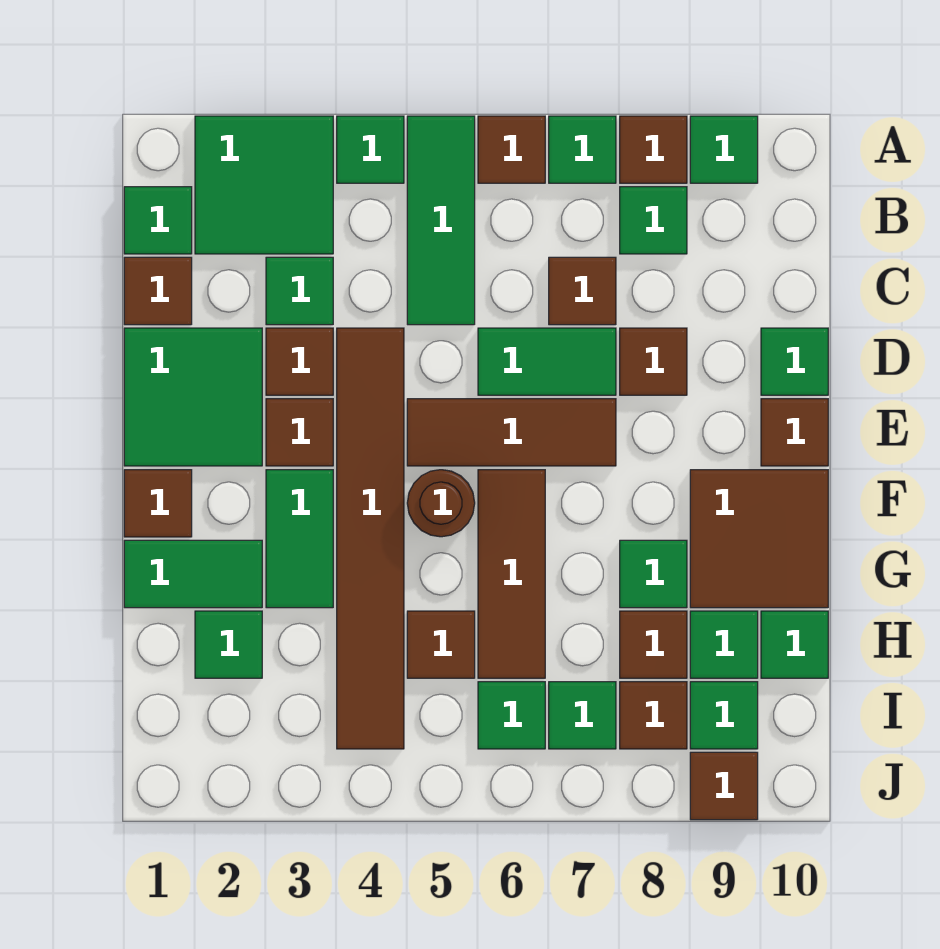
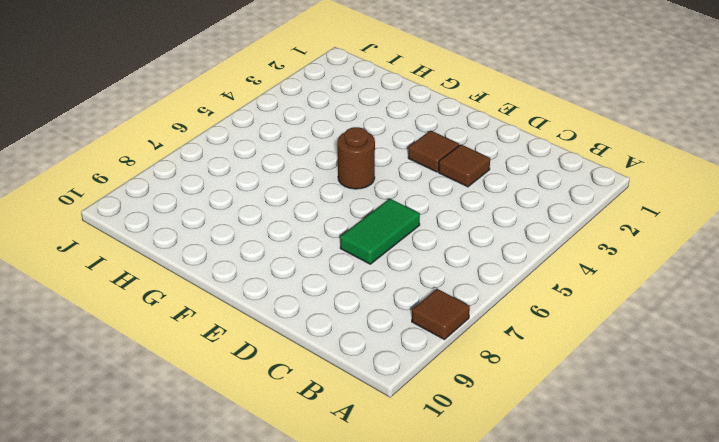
none -> green 2x2 tile [195,116,333,254]
none -> green 1x1 tile [337,116,404,183]
none -> green 1x3 tile [407,116,475,325]
none -> brown 1x1 tile [478,116,545,183]

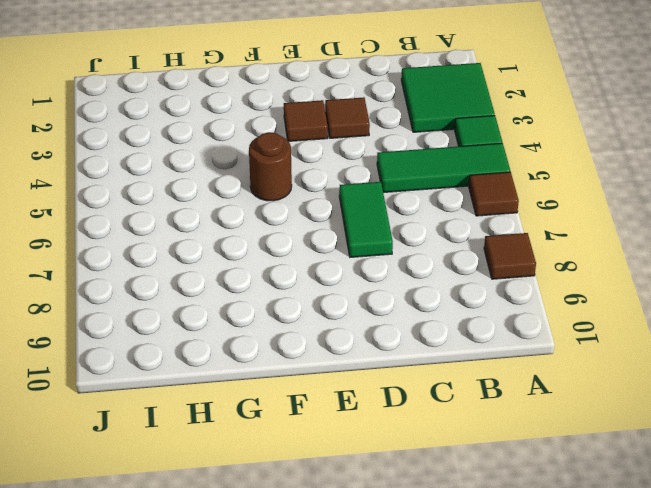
none -> green 1x1 tile [549,116,616,183]
none -> green 1x1 tile [690,116,758,183]
none -> green 1x1 tile [124,187,192,254]
none -> green 1x1 tile [620,187,687,254]

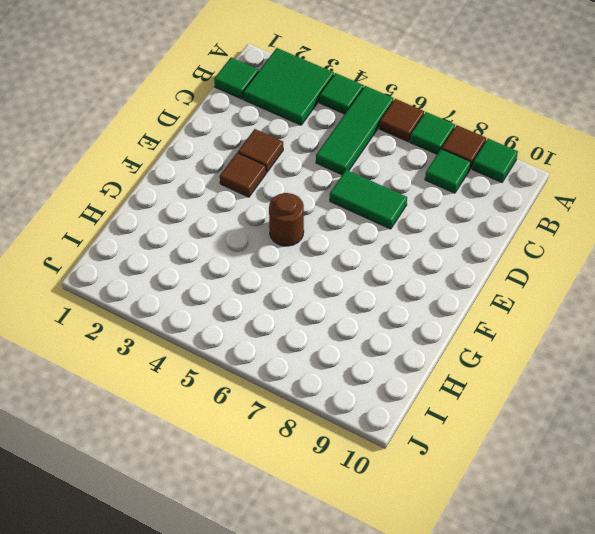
none -> brown 1x1 tile [124,257,192,325]
none -> green 1x1 tile [266,257,333,325]
none -> brown 1x1 tile [549,257,616,325]
none -> green 2x2 tile [124,328,262,466]

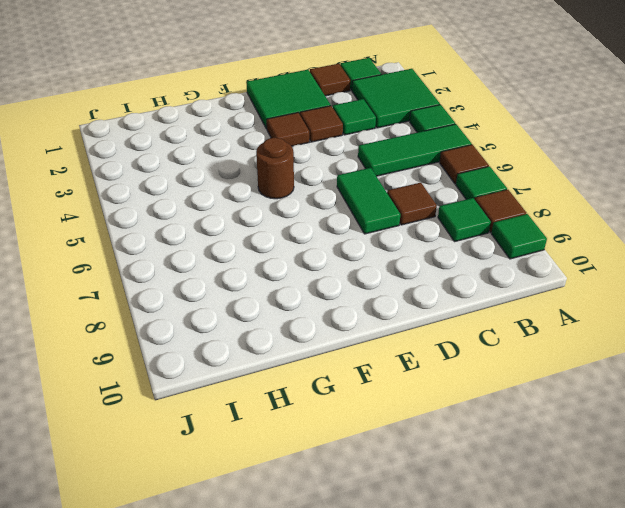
none -> brown 1x6 tile [337,328,404,749]
none -> brown 1x1 tile [620,328,687,395]
none -> green 1x1 tile [761,328,828,395]
none -> brown 1x3 tile [407,399,616,466]

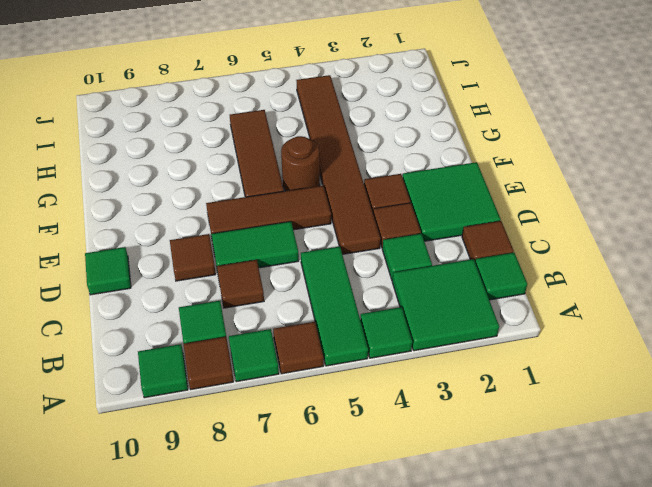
none -> brown 1x1 tile [761,399,828,466]
none -> brown 1x1 tile [124,470,192,537]
none -> green 1x2 tile [266,470,333,608]
none -> brown 2x2 tile [690,470,828,608]

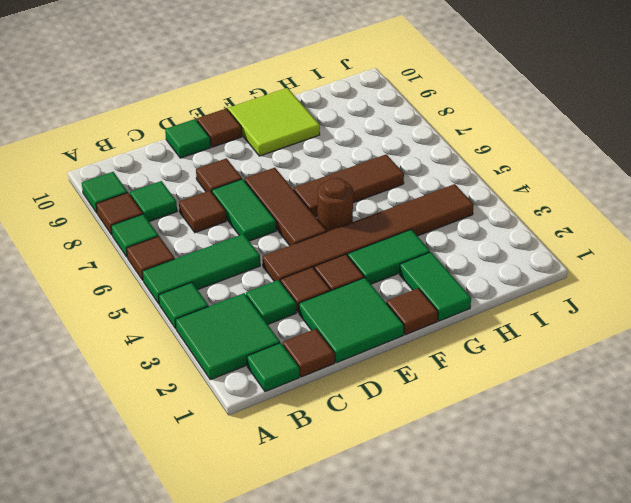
lime 2x2 tile [228,88,320,156] -> brown 2x2 tile [690,470,828,608]
none -> green 1x1 tile [620,540,687,608]
none -> green 1x1 tile [195,611,262,678]
none -> brown 1x1 tile [407,611,475,678]
none -> brown 1x1 tile [620,611,687,678]

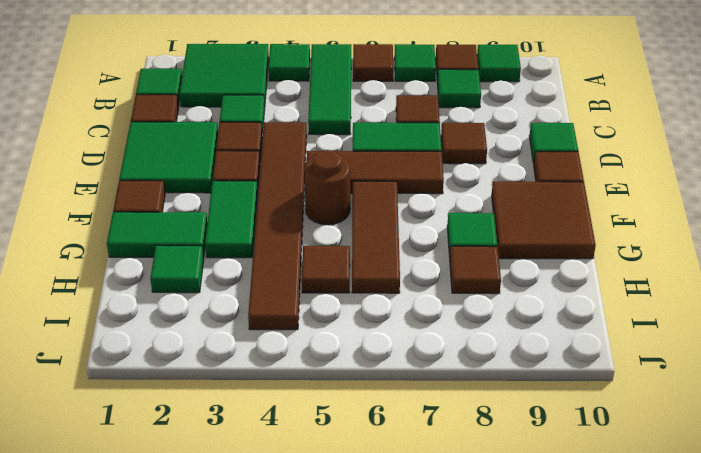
none -> green 1x1 tile [690,611,758,678]
none -> green 1x1 tile [761,611,828,678]
none -> green 1x1 tile [478,682,545,749]
none -> green 1x1 tile [549,682,616,749]

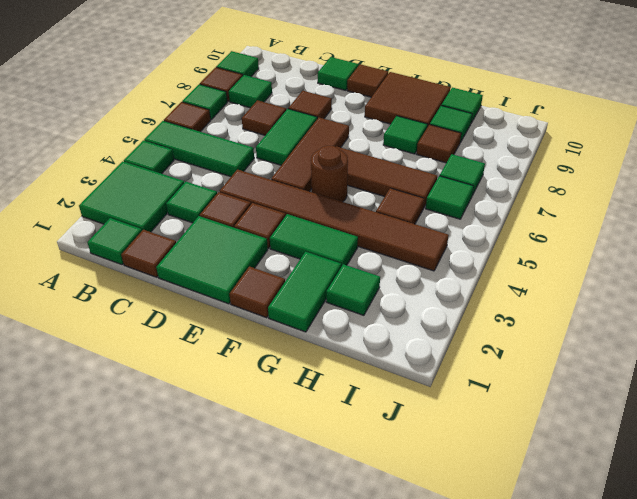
none -> brown 1x1 tile [620,682,687,749]
none -> green 1x1 tile [690,682,758,749]
none -> brown 1x1 tile [690,752,758,820]

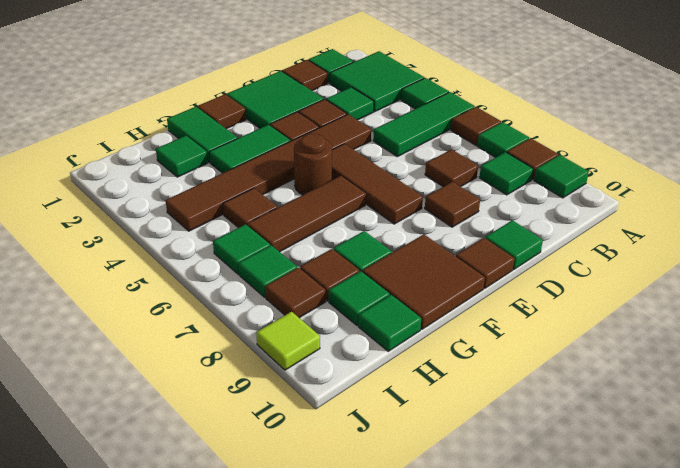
lime 1x1 tile [256,312,320,370] -> brown 1x1 tile [690,752,758,820]
none -> green 1x2 tile [478,328,616,395]
none -> green 1x1 tile [690,682,758,749]

